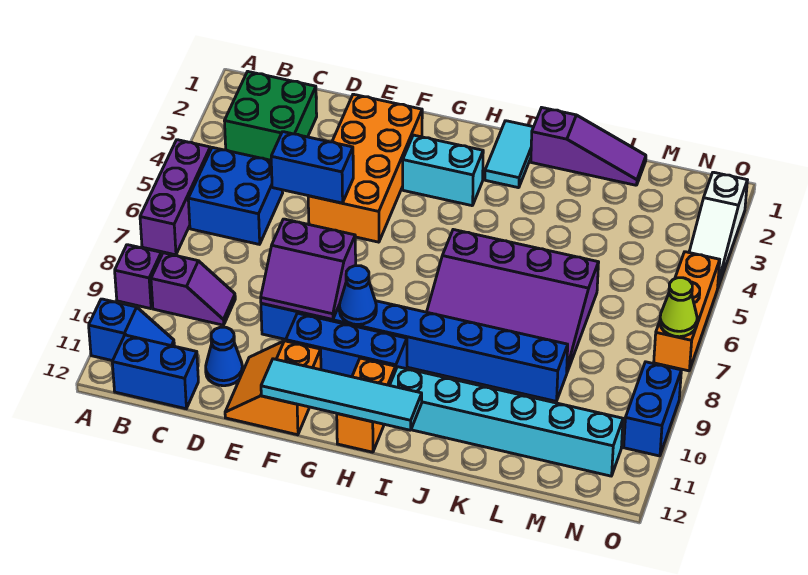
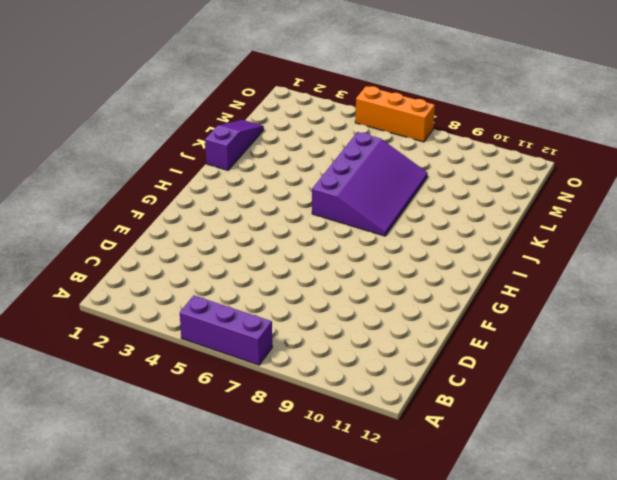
none -> purple 1x1 brick [115,245,161,309]
none -> blue 1x2 slope [89,299,174,361]
none -> green 2x2 brick [225,71,317,160]

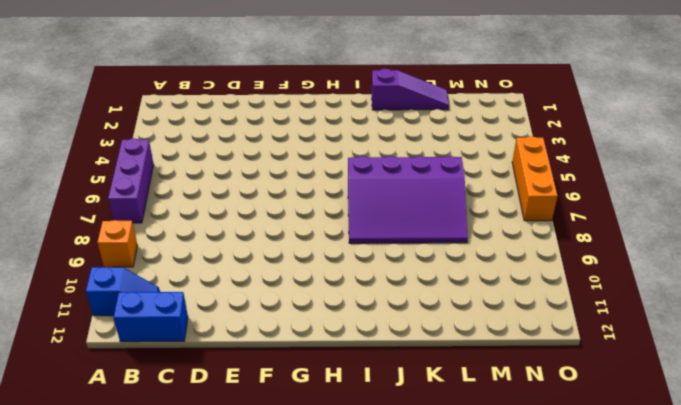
orange 1x1 brick [97,220,137,267] -> purple 1x1 brick [115,245,161,309]
none -> green 2x2 brick [225,71,317,160]
none -> blue 2x2 brick [188,147,283,244]
none -> purple 1x2 slope [151,253,235,325]

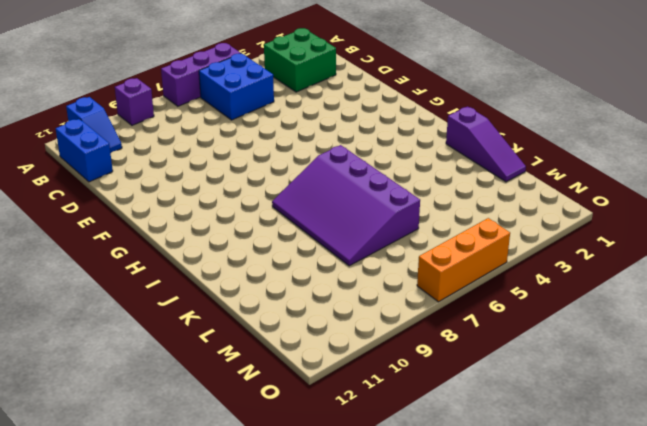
none -> purple 1x2 slope [151,253,235,325]
none -> blue 1x1 cone [206,327,243,386]
none -> orange 2x4 brick [308,94,422,242]

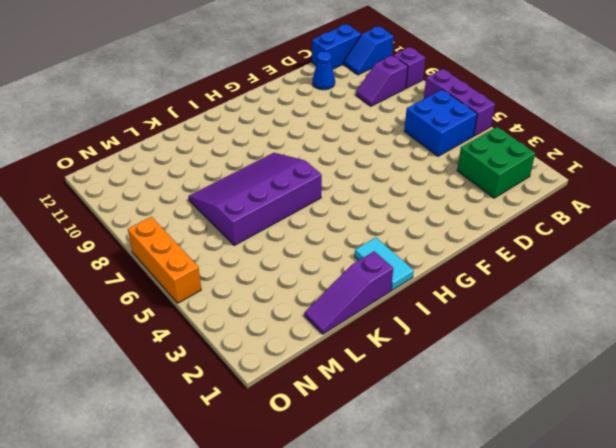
none -> orange 2x4 brick [308,94,422,242]
none -> blue 1x8 brick [261,301,568,401]
none -> orange 2x2 slope [225,341,321,435]

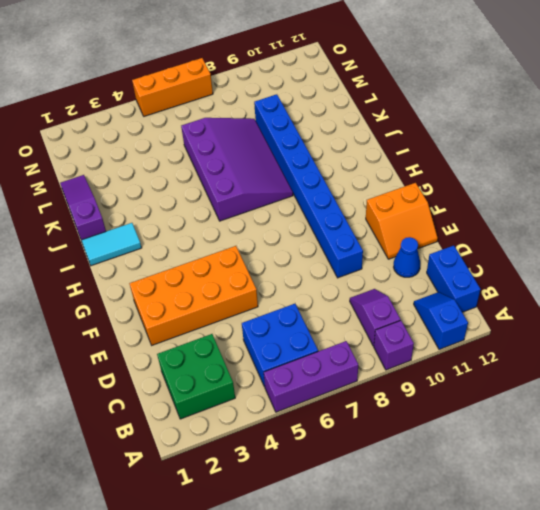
none -> blue 1x3 brick [286,313,407,377]
none -> cyan 1x2 brick [403,135,483,206]
none -> orange 1x2 brick [337,358,395,452]

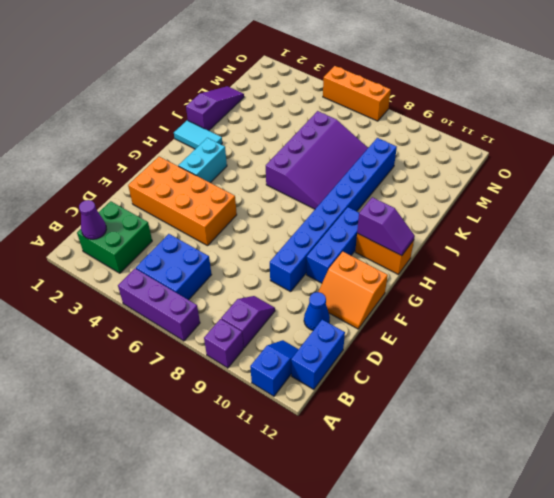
purple 1x1 cone [79,200,106,239] -> none
purple 1x2 slope [357,197,415,256] -> cyan 1x4 tile [261,359,422,430]
none -> cyan 1x6 brick [390,367,623,476]
none -> white 1x3 slope [689,172,747,287]
none -> blue 1x2 brick [624,362,681,456]

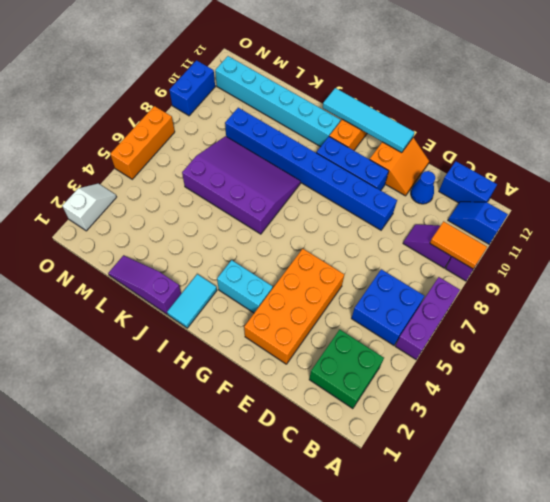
orange 1x2 tile [430,221,487,269] -> none
white 1x2 slope [62,184,116,231] -> white 1x3 slope [689,172,747,287]
none -> blue 1x2 brick [271,132,353,203]
none -> purple 2x2 slope [261,219,356,320]
none -> blue 1x1 cone [339,266,376,325]

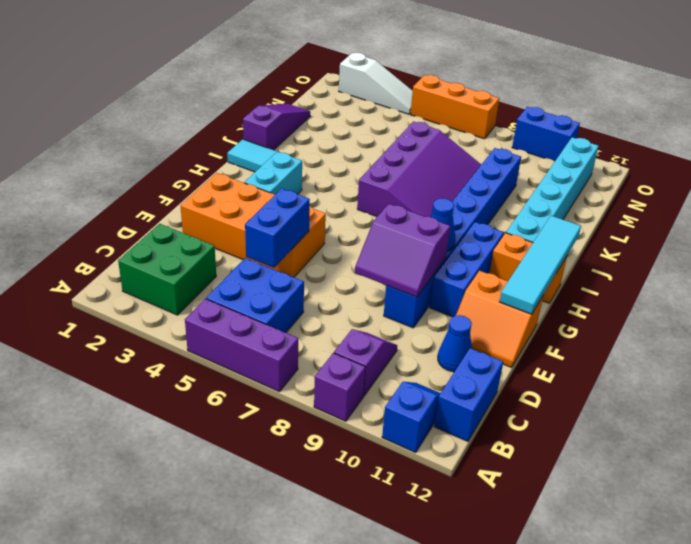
purple 2x2 slope [355,204,450,297] -> purple 2x2 slope turned to [261,219,356,320]
none -> lime 1x1 cone [660,278,697,337]

